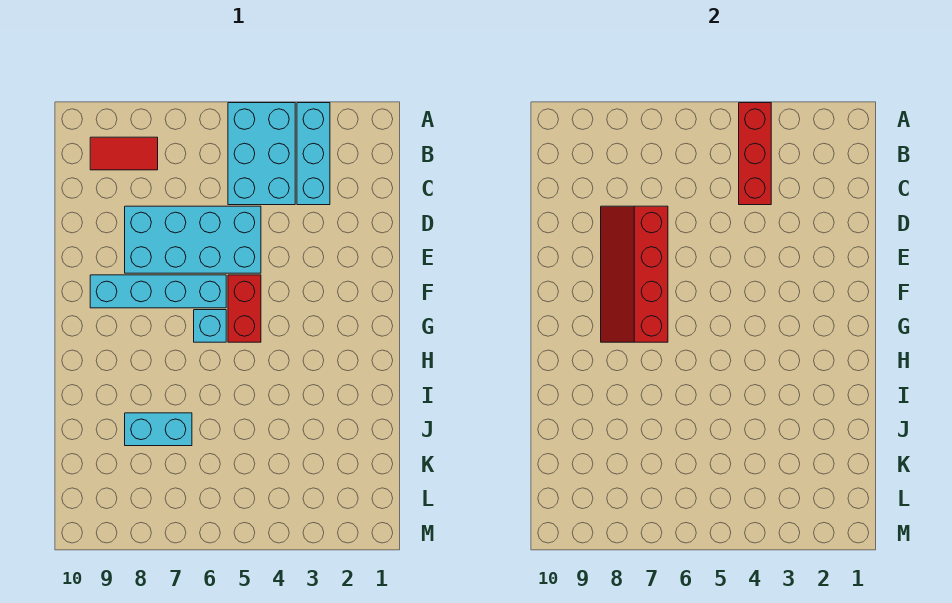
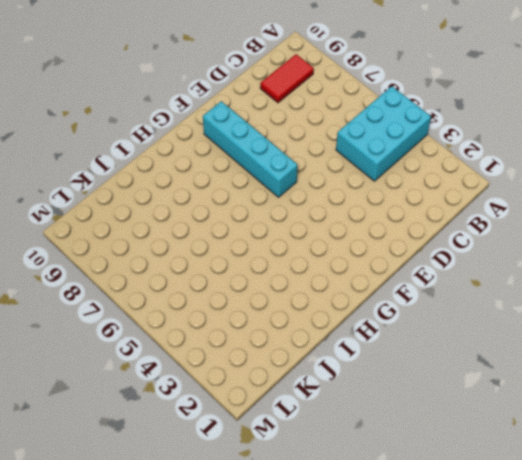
red 1x2 tile [260,54,314,103] -> red 1x2 tile turned to [90,137,158,170]
none -> cyan 1x3 brick [297,103,330,205]
none -> cyan 2x4 brick [125,206,261,273]

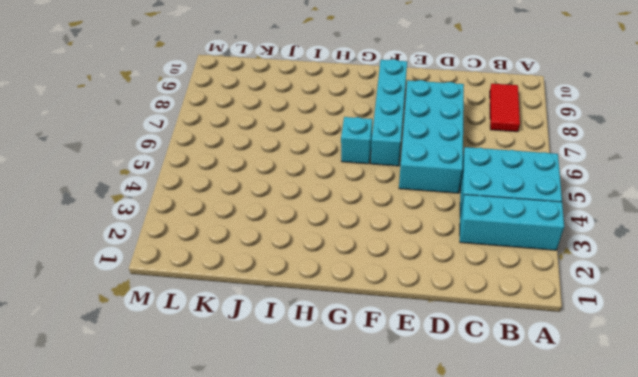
none -> red 1x2 brick [228,275,261,342]
none -> cyan 1x2 brick [125,413,192,446]

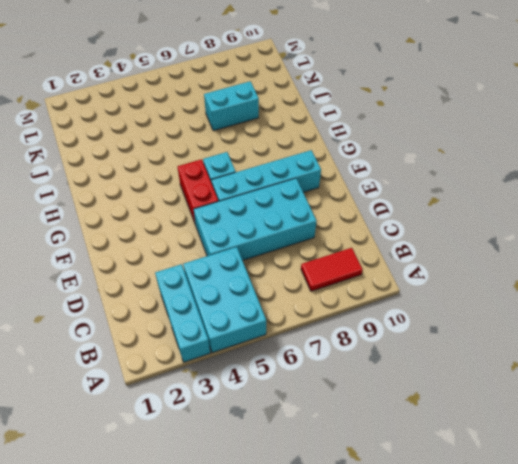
none -> red 1x3 brick [739,103,771,205]
none -> red 2x4 slope [601,206,668,342]

